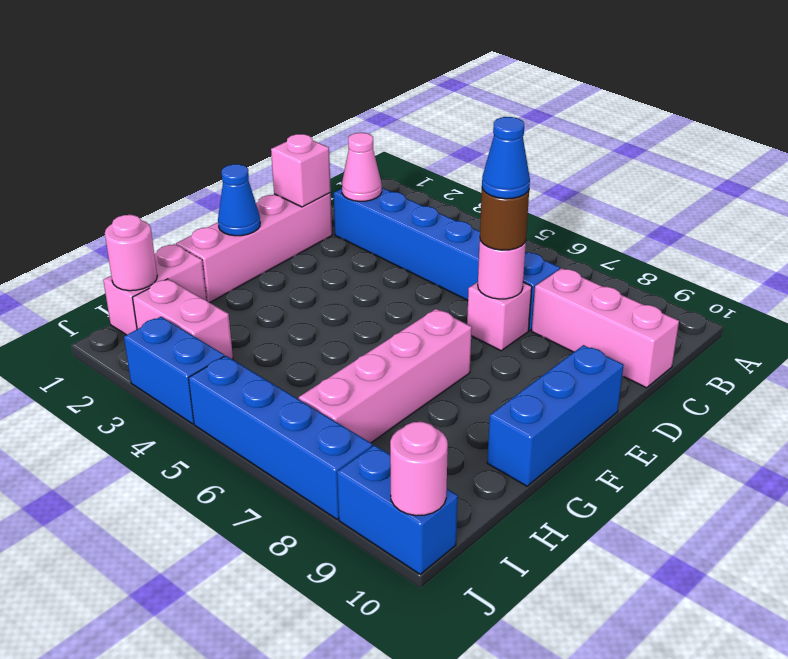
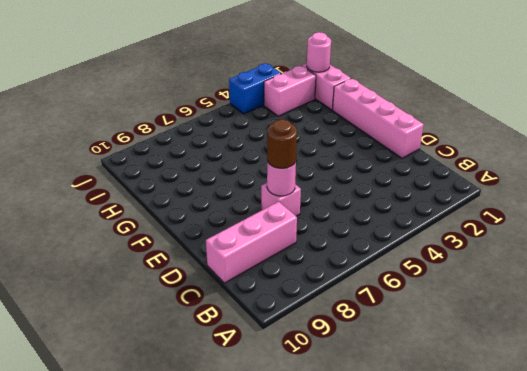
none -> blue 1x6 brick [334,188,560,331]
none -> blue 1x3 brick [487,345,624,486]
none -> pink 1x4 brick [299,309,472,443]

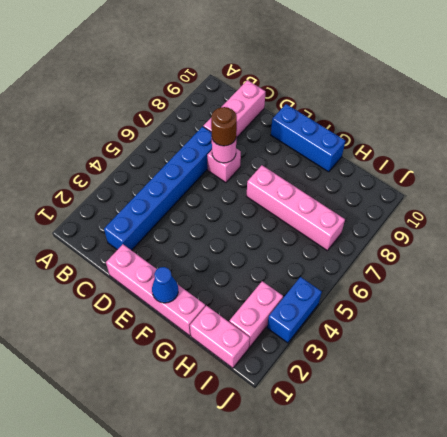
none -> blue 1x4 brick [189,356,372,519]
none -> blue 1x2 brick [337,445,458,574]
none -> pink 1x1 cone [342,133,382,201]

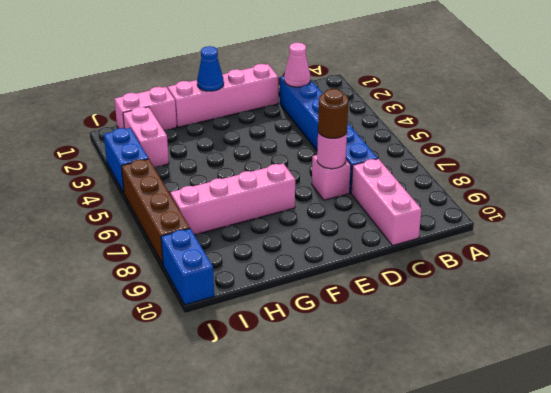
brown 1x4 brick [122,159,190,264] -> blue 1x4 brick [189,356,372,519]
none -> blue 1x3 brick [487,345,624,486]
none -> pink 1x1 brick [271,134,331,207]
none -> pink 1x1 round brick [105,215,157,291]

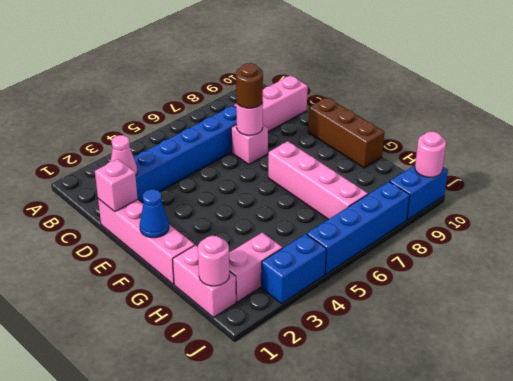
brown 1x3 brick [308,97,384,168] -> blue 1x3 brick [487,345,624,486]
none -> blue 1x1 cone [482,117,530,199]

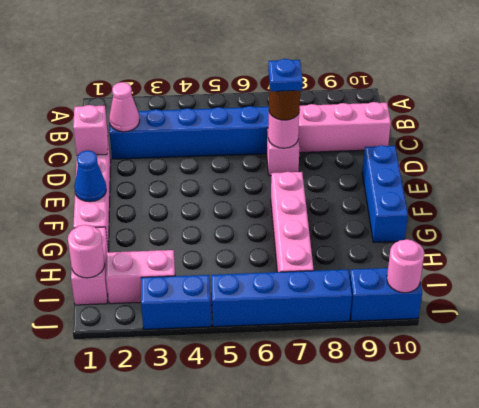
blue 1x1 plate [268,59,303,91] -> blue 1x1 cone [482,117,530,199]

